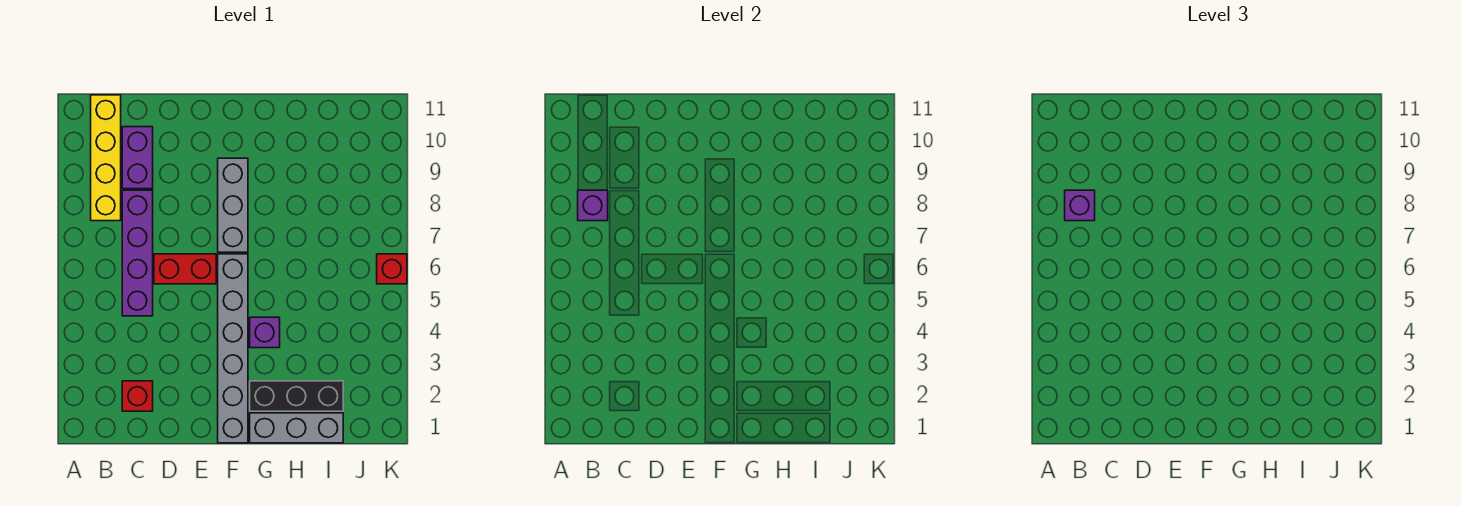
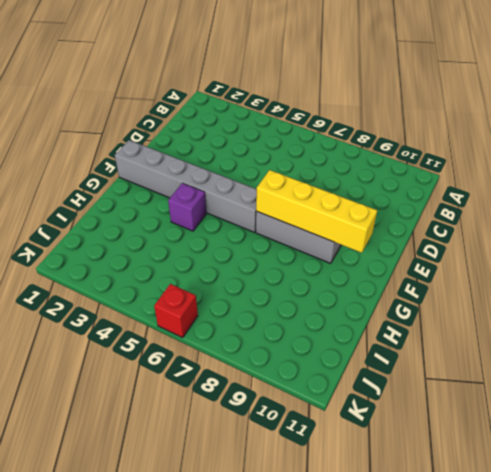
yellow 1x4 brick [256,170,377,253] -> yellow 1x4 brick moved to [91,95,121,221]
none -> red 1x1 brick [122,381,153,411]
none -> purple 1x4 brick [122,190,153,316]
none -> purple 1x2 brick [122,127,153,189]

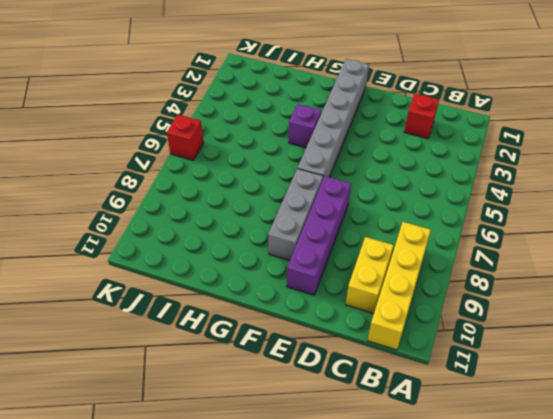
yellow 1x2 brick [346,237,394,313] -> purple 1x2 brick [122,127,153,189]
purple 1x4 brick [287,176,351,295] -> purple 1x4 brick moved to [122,190,153,316]
none -> red 1x2 brick [154,254,216,284]
none -> grey 1x3 brick [250,413,343,443]
none -> black 1x3 brick [250,381,343,411]

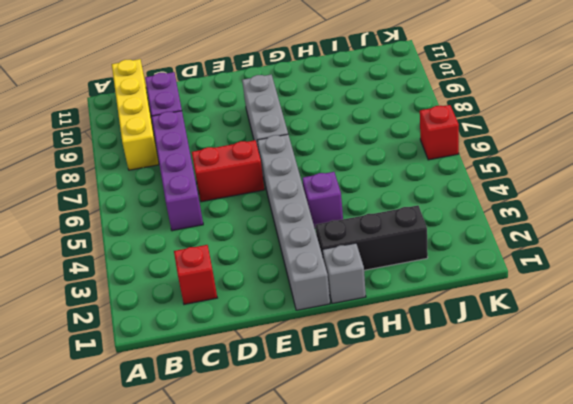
grey 1x1 brick [322,243,366,304] -> grey 1x3 brick [250,413,343,443]
none -> purple 1x1 brick [578,190,608,221]
none -> purple 1x1 brick [1065,190,1095,221]

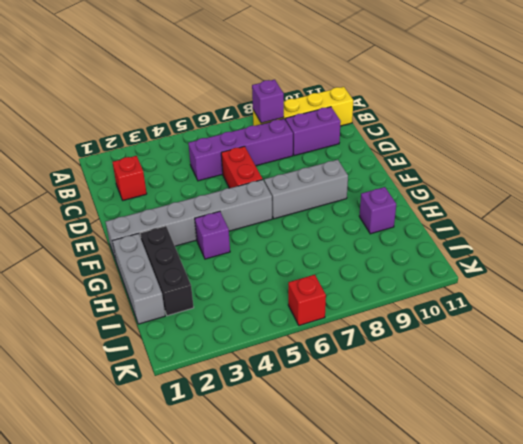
purple 1x1 brick [359,187,396,234] -> purple 1x1 brick moved to [1065,190,1095,221]

